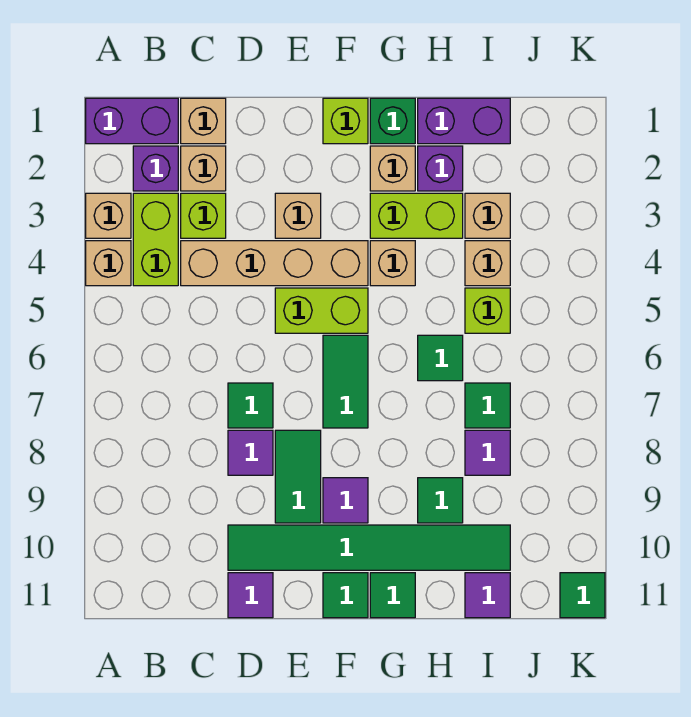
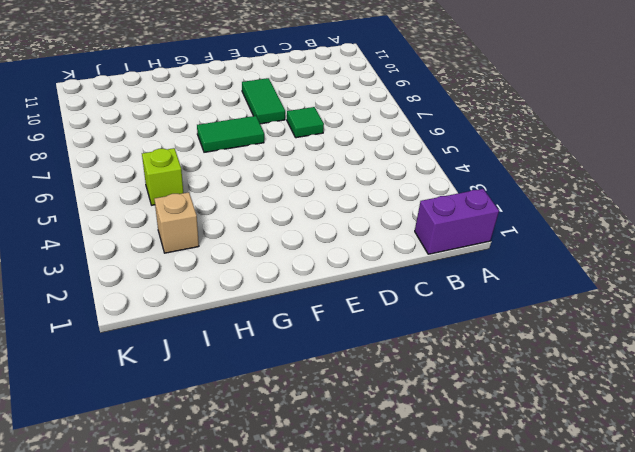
green 1x2 tile [197,116,264,152] -> green 1x2 tile turned to [323,335,368,428]
none -> tan 1x1 brick [86,193,131,238]
none -> tan 1x1 brick [86,241,131,286]
none -> purple 1x1 brick [133,146,178,191]
none -> lime 1x2 brick [133,193,178,286]

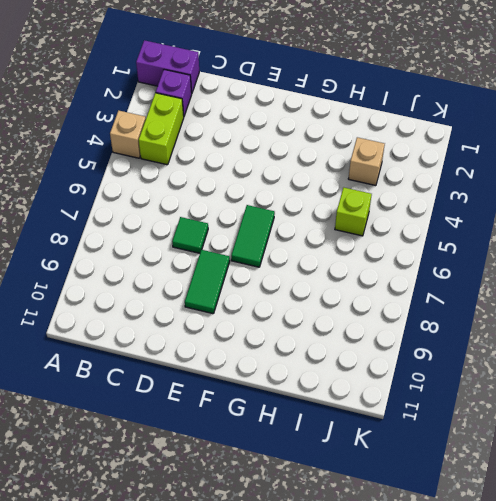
none -> tan 1x1 brick [86,193,131,238]
none -> tan 1x1 brick [181,98,226,144]
none -> tan 1x1 brick [181,146,226,191]
none -> lime 1x1 brick [181,193,226,238]

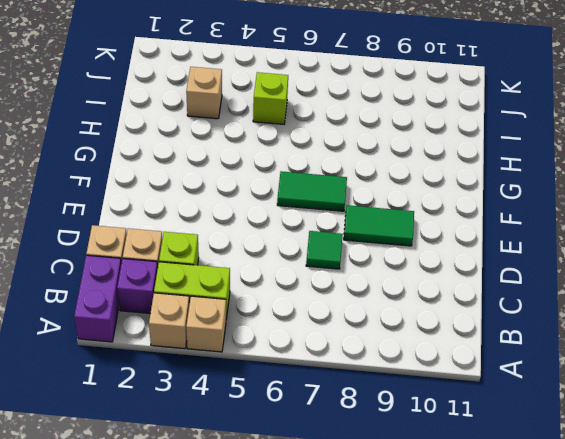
none -> tan 1x4 brick [181,241,368,286]
none -> purple 1x1 tile [228,430,273,475]
none -> green 1x6 tile [228,525,510,570]
none -> purple 1x1 tile [228,573,273,618]

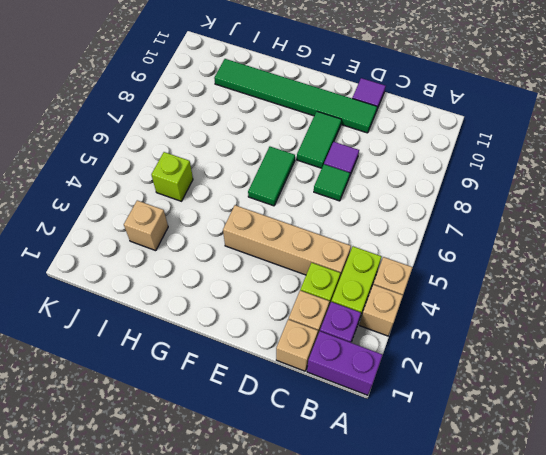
none -> tan 1x1 brick [275,193,321,238]
none -> lime 1x2 brick [275,288,368,333]
none -> lime 1x1 brick [323,98,368,144]
none -> purple 1x1 tile [323,478,368,523]

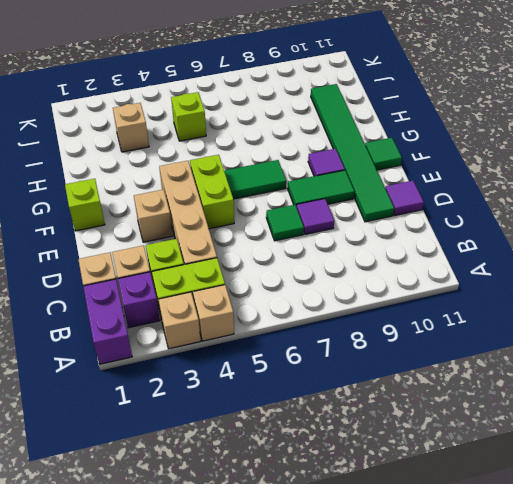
none -> green 1x1 brick [370,98,415,144]
none -> tan 1x1 brick [370,146,415,191]
none -> lime 1x2 brick [370,193,463,238]
none -> tan 1x1 brick [370,241,415,286]

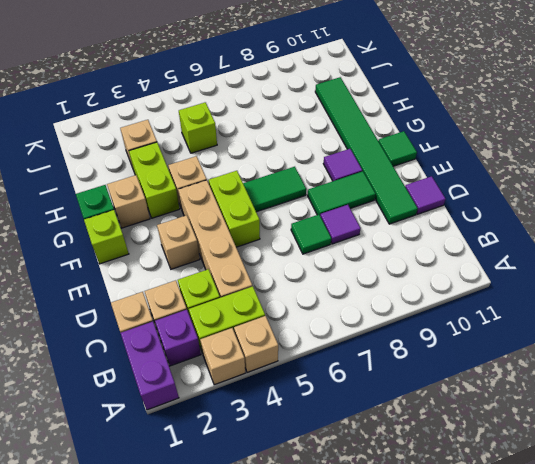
none -> green 1x1 tile [370,573,415,618]
none -> purple 1x2 brick [418,98,510,144]
none -> purple 1x1 brick [418,146,463,191]
none -> green 1x1 tile [418,335,463,381]

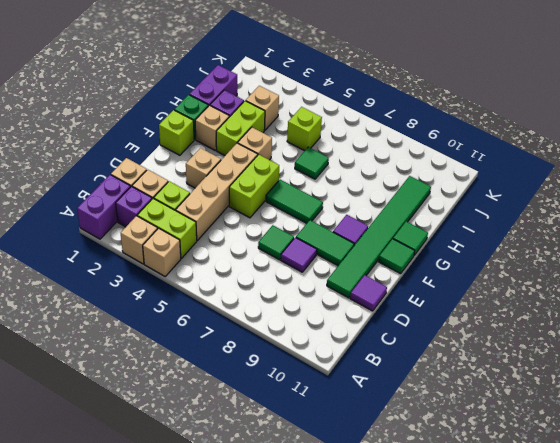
none -> green 1x1 tile [418,478,463,523]
none -> tan 1x1 brick [465,241,510,286]
none -> green 1x1 tile [465,383,510,428]
none -> purple 1x1 tile [465,430,510,475]

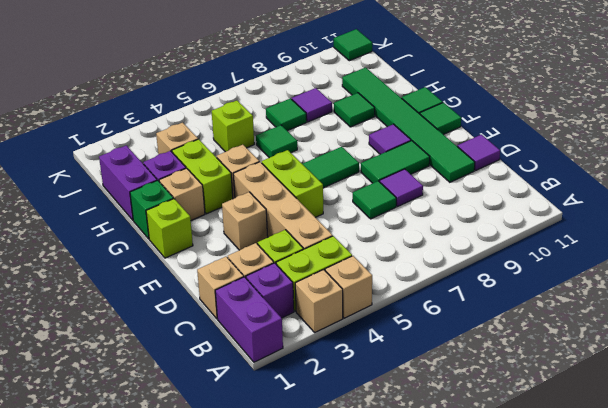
none -> tan 1x1 brick [465,241,510,286]
none -> purple 1x1 tile [465,573,510,618]

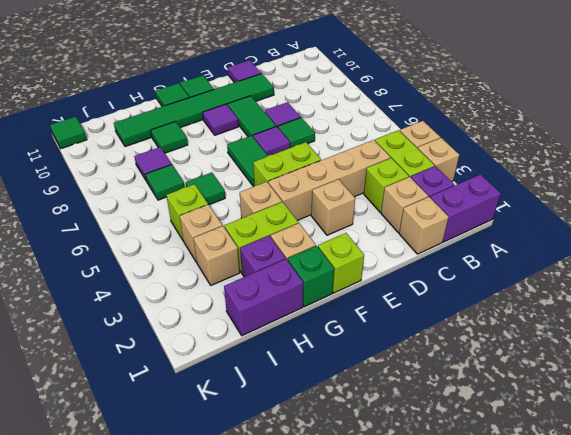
purple 1x1 tile [253,126,290,156] -> purple 1x1 tile moved to [465,573,510,618]

